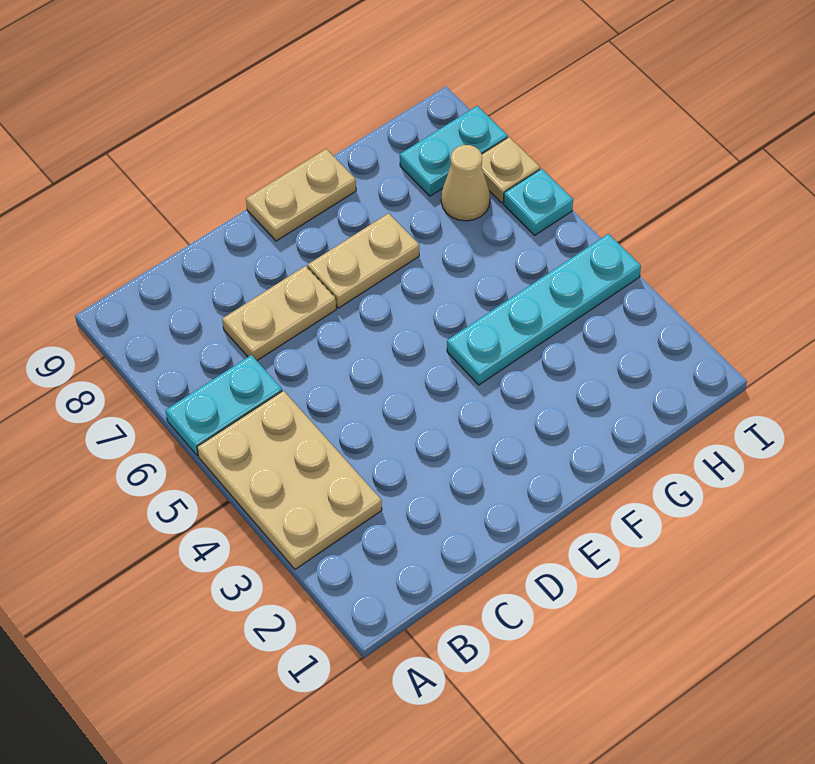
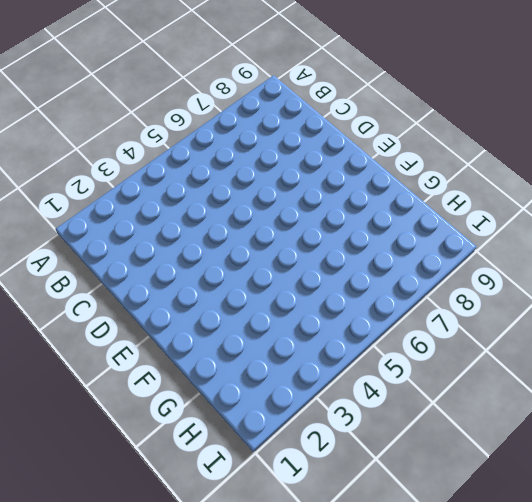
none -> tan 2x3 plate [197,391,382,569]
none -> cyan 1x2 plate [166,355,282,456]

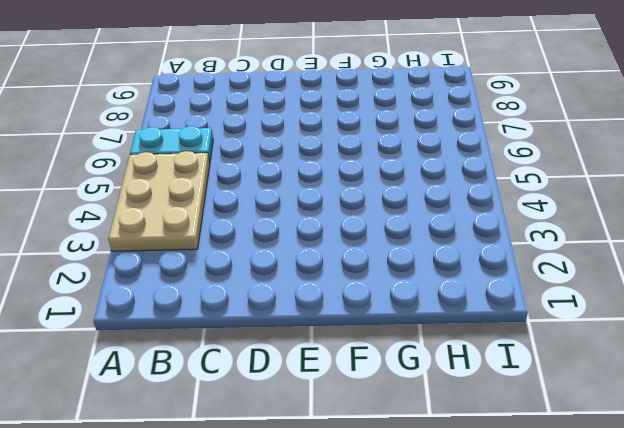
none -> tan 1x2 plate [222,266,336,360]
none -> tan 1x2 plate [308,213,419,308]

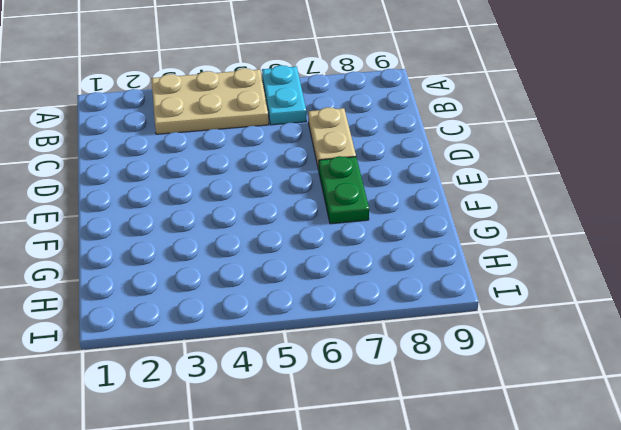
green 1x2 plate [319,156,369,224] -> tan 1x2 plate [308,213,419,308]
none -> tan 1x2 plate [246,149,356,241]
none -> cyan 1x4 plate [447,234,641,385]

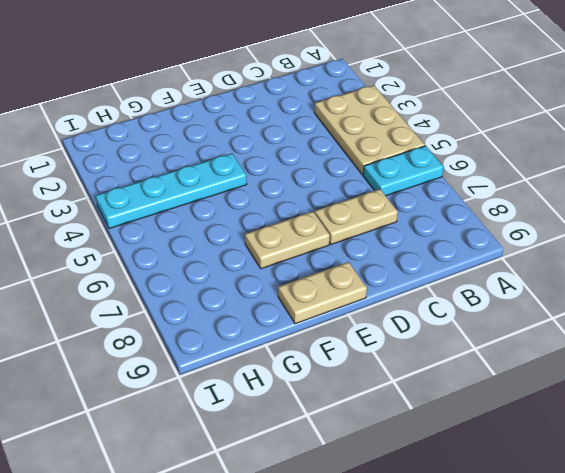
none -> tan 1x1 cone [441,145,490,221]
none -> cyan 1x2 plate [400,106,508,196]

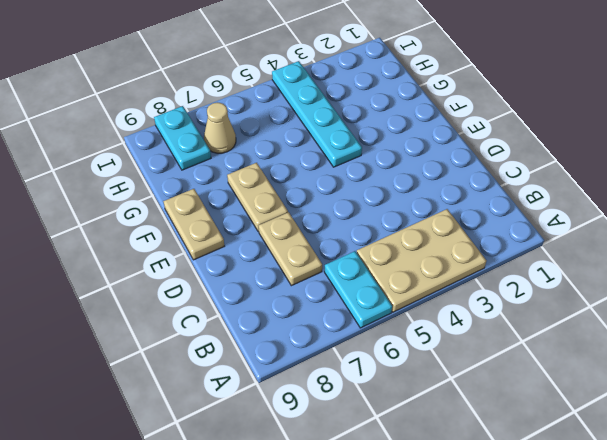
none -> cyan 1x1 plate [503,169,573,235]
none -> tan 1x1 plate [482,137,540,203]

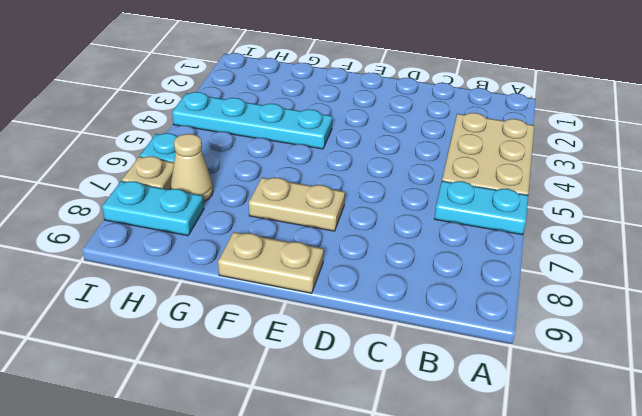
none -> tan 1x2 plate [222,266,336,360]

